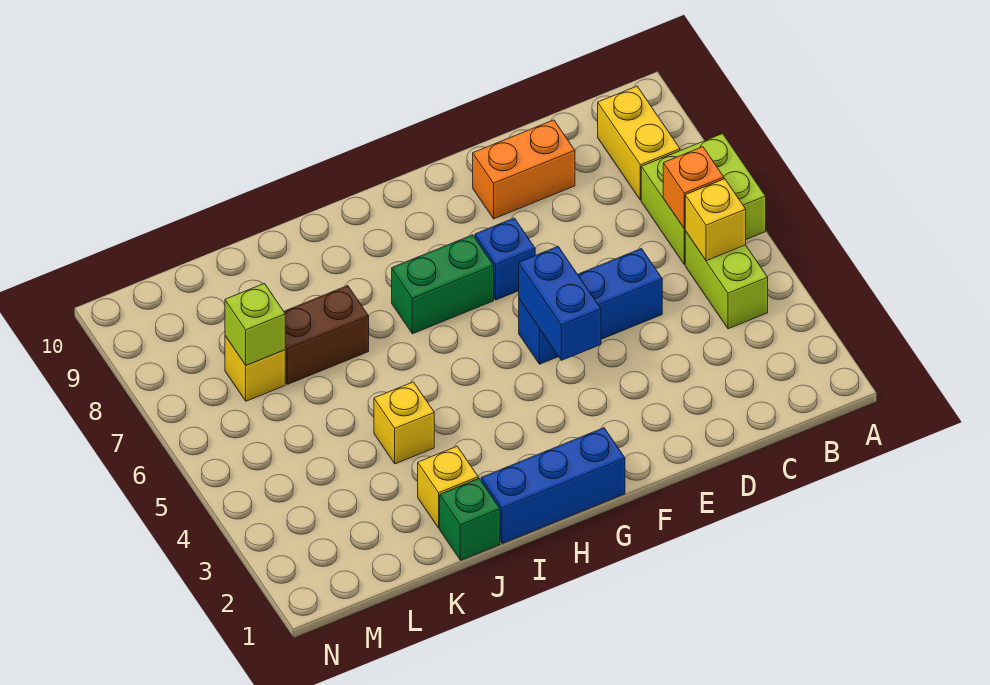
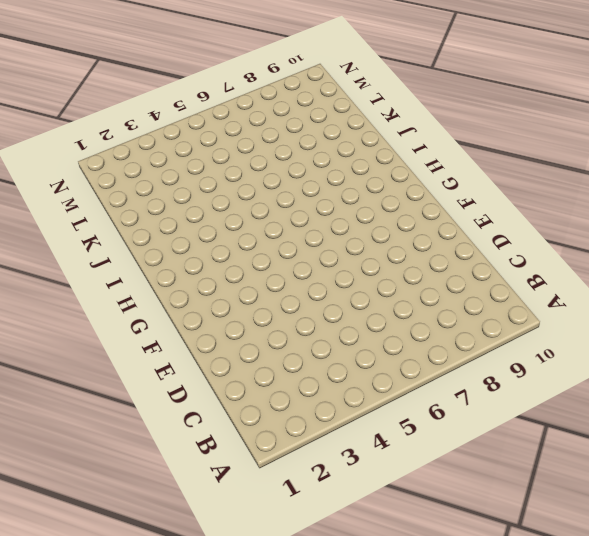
none -> lime 2x2 brick [641,134,766,264]
none -> lime 1x2 brick [685,231,768,329]
none -> yellow 1x2 brick [598,86,680,200]

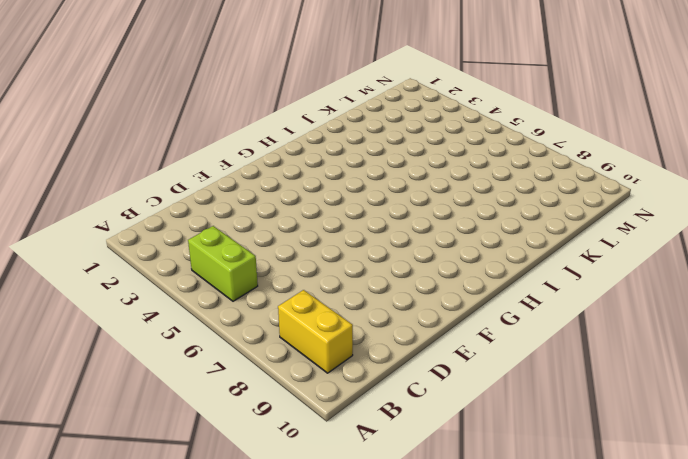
none -> lime 2x2 brick [641,134,766,264]
none -> blue 1x3 brick [519,249,662,364]
none -> orange 1x2 brick [473,120,575,219]

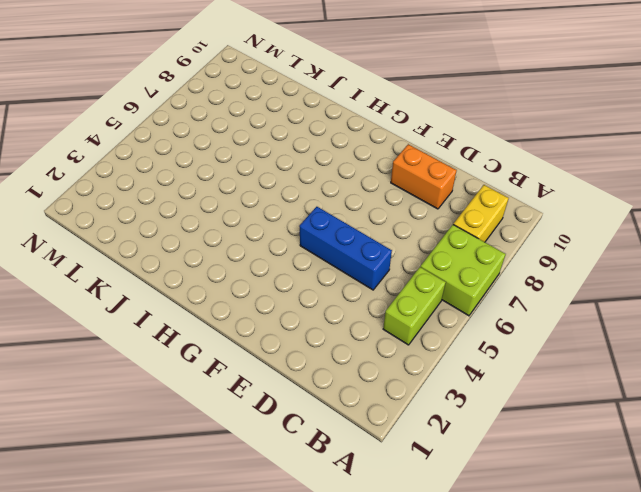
none -> blue 1x1 brick [475,218,535,300]
none -> blue 1x3 brick [481,428,625,543]
none -> green 1x2 brick [392,235,494,334]

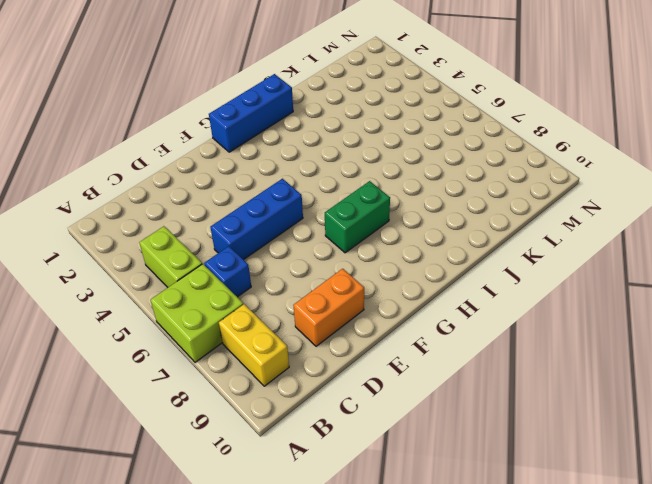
blue 1x1 brick [204,246,251,297] -> blue 1x1 brick moved to [475,218,535,300]
none -> green 1x1 brick [440,478,500,560]
none -> yellow 1x1 brick [418,446,478,528]
none -> yellow 1x1 brick [374,382,434,464]

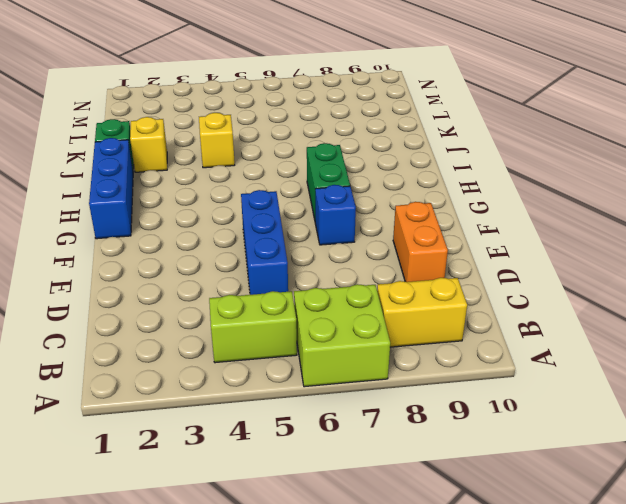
none -> brown 1x2 brick [284,286,369,384]
none -> yellow 1x1 brick [225,336,285,401]
none -> yellow 1x1 brick [685,179,746,261]

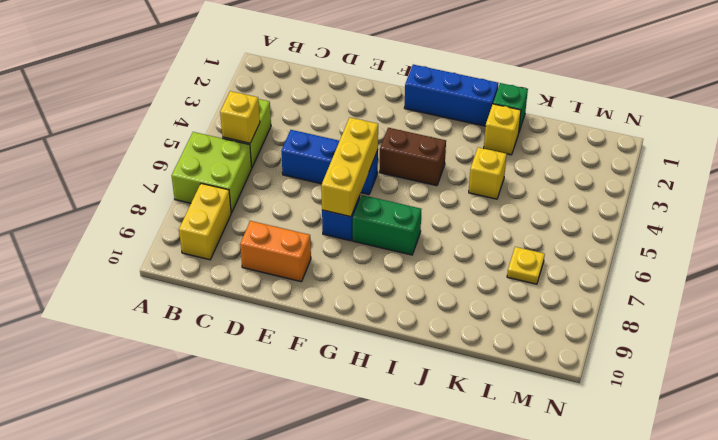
yellow 1x3 brick [321,118,378,217] -> blue 1x2 brick [519,247,601,360]
brown 1x2 brick [380,128,446,186] -> brown 1x2 brick moved to [284,286,369,384]
yellow 1x1 plate [507,247,545,284] -> yellow 1x1 brick [225,336,285,401]
none -> orange 1x1 brick [663,147,724,229]
none -> lime 1x1 brick [225,283,285,365]

